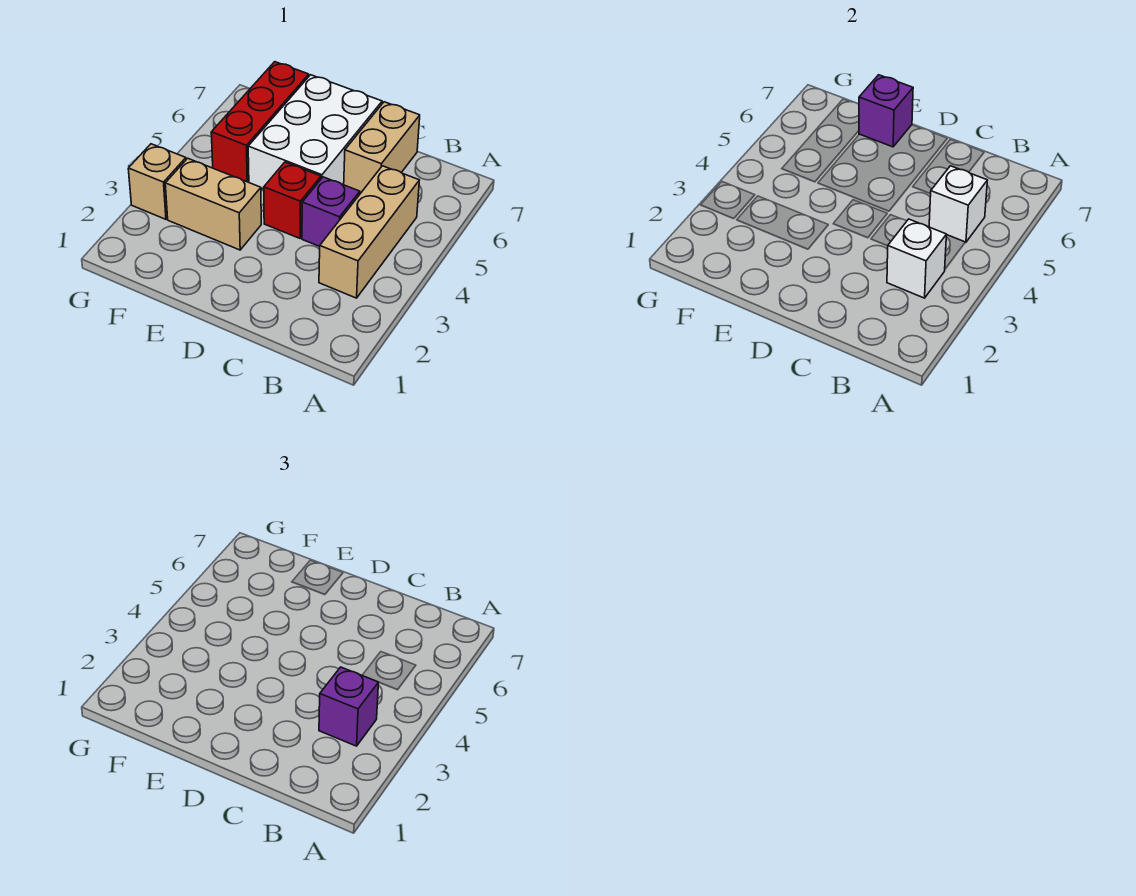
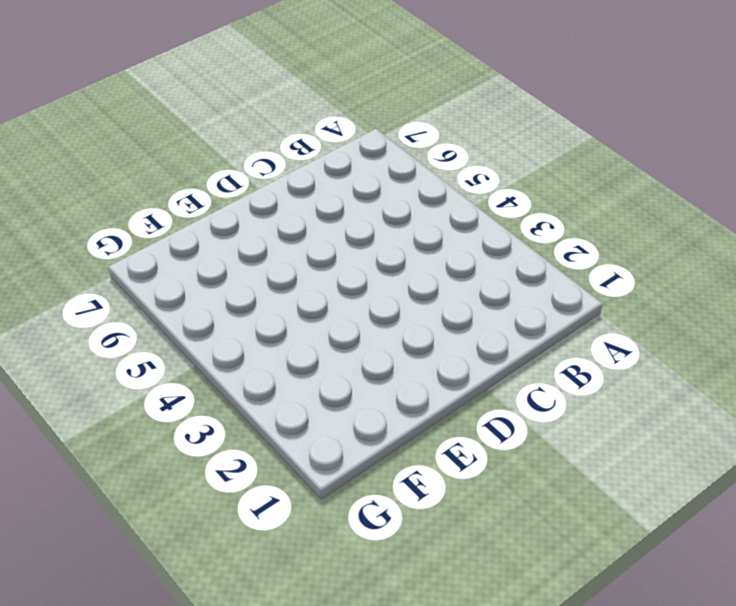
none -> tan 1x3 brick [319,166,419,298]
none -> purple 1x1 brick [302,177,360,247]
none -> tan 1x2 brick [343,102,420,194]

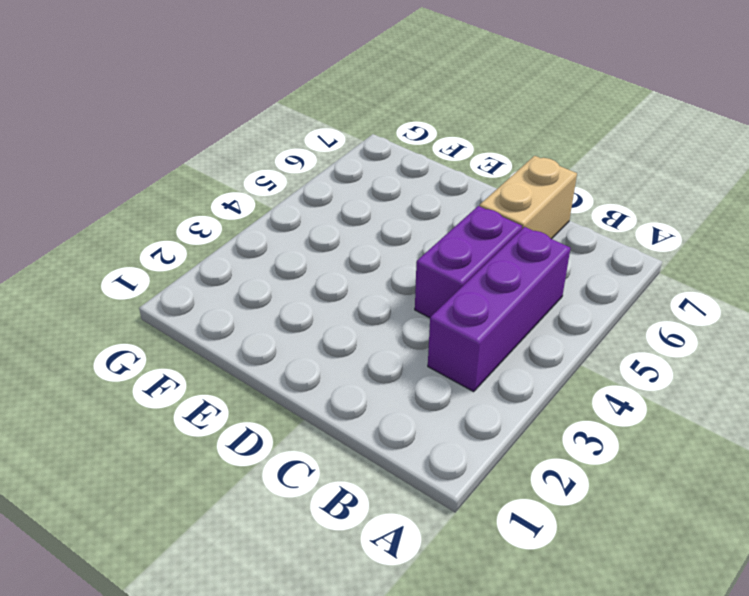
purple 1x3 brick [428,227,571,392] -> tan 1x3 brick [319,166,419,298]
purple 1x2 brick [415,206,522,318] -> purple 1x1 brick [302,177,360,247]
none -> red 1x1 brick [264,162,321,238]
none -> white 2x3 brick [248,75,382,189]
none -> tan 1x2 brick [165,158,261,250]

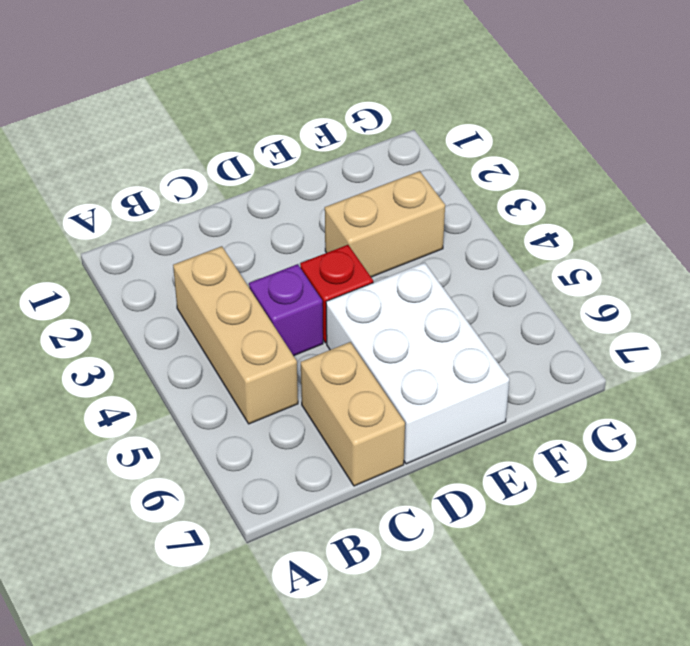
none -> red 1x3 brick [211,62,309,182]
none -> tan 1x1 brick [128,144,186,219]
none -> white 1x1 brick [887,219,947,298]

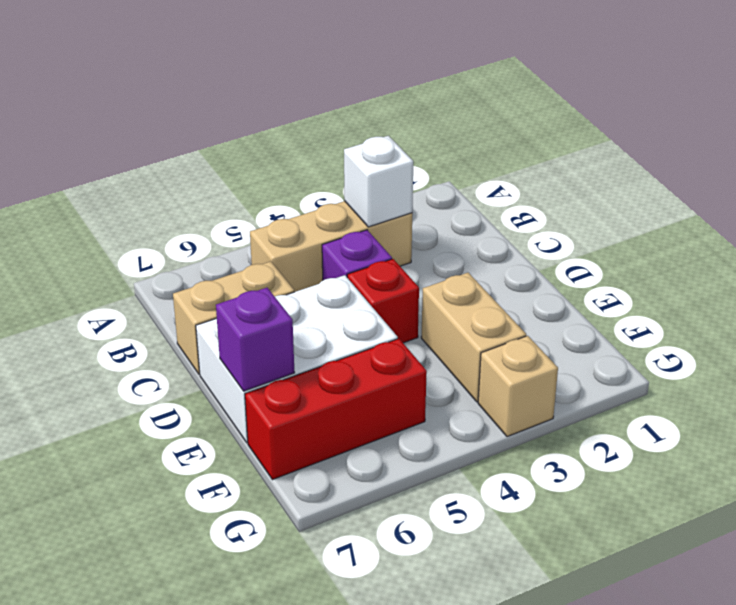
none -> white 1x1 brick [929,166,987,242]
none -> purple 1x1 brick [319,667,379,746]

